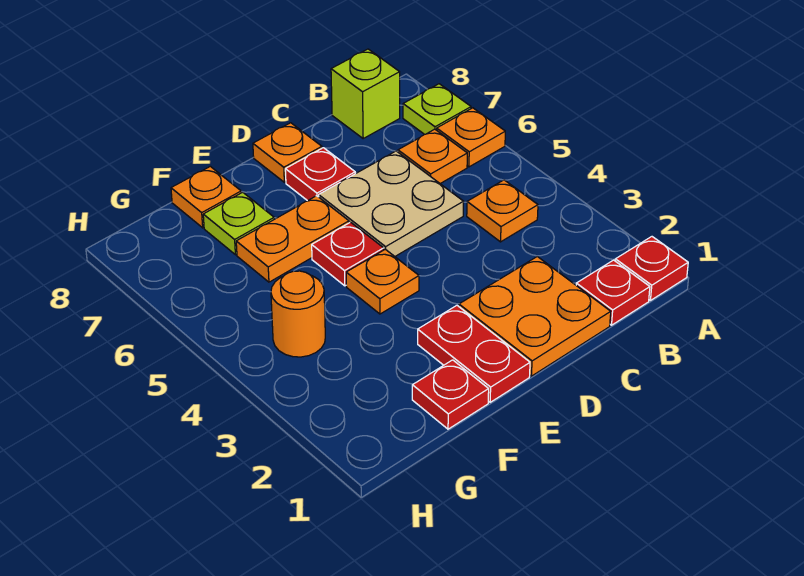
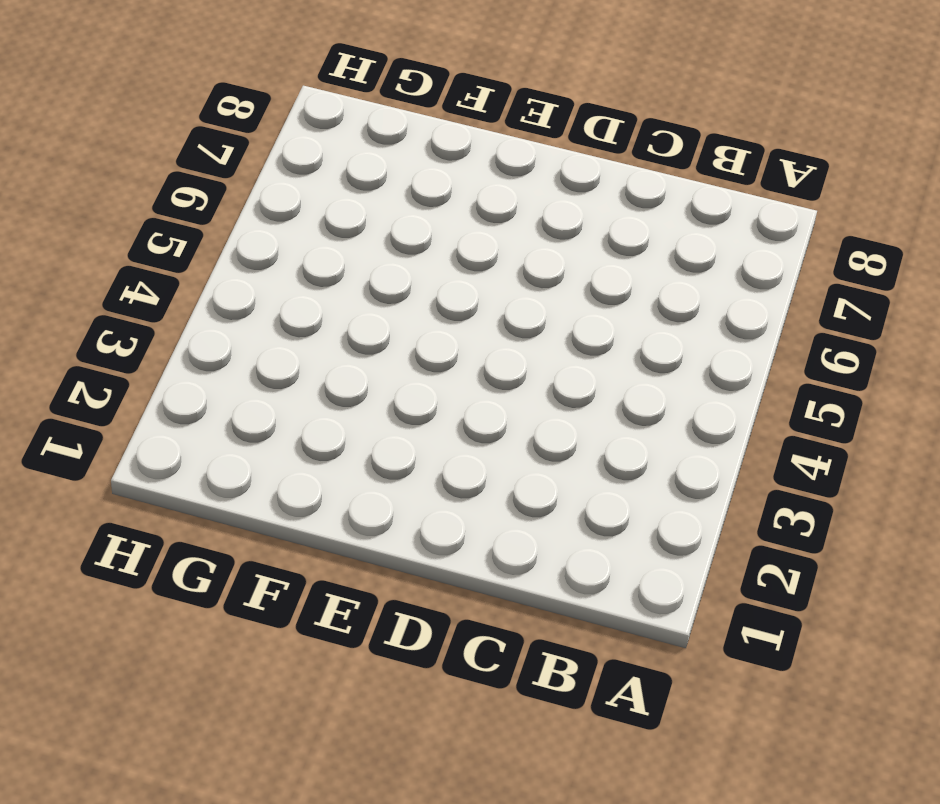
none -> red 1x1 plate [615,237,688,300]
none -> orange 1x1 plate [437,108,505,167]
none -> lime 1x1 plate [403,84,471,134]

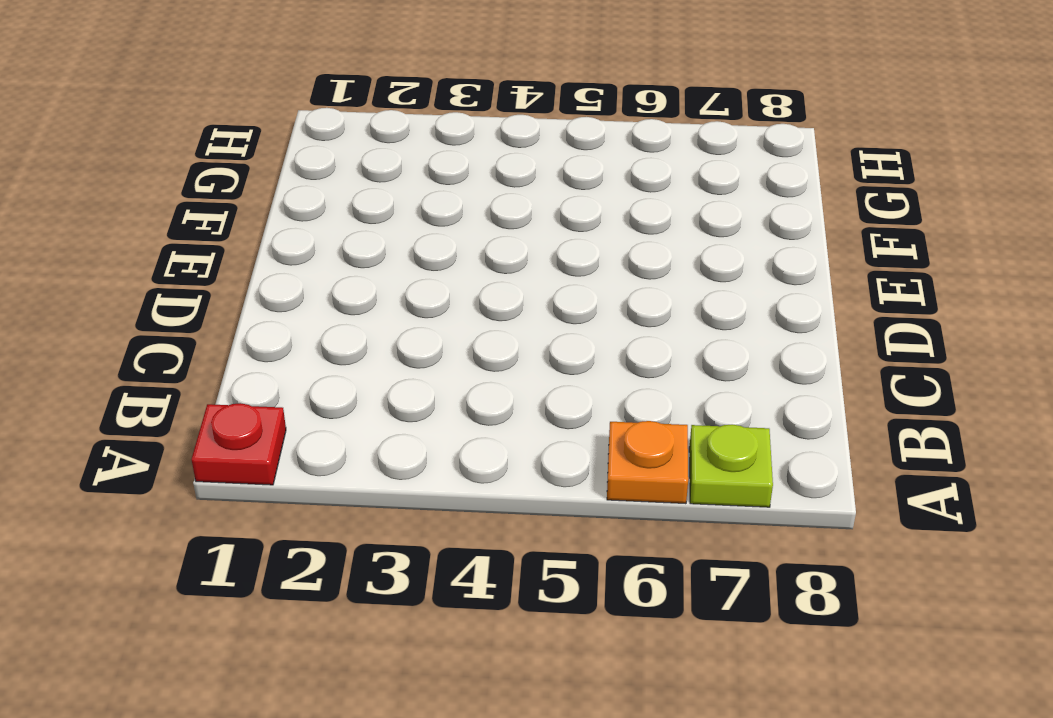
none -> red 1x1 plate [576,260,650,325]
none -> orange 1x1 plate [467,180,538,242]
none -> orange 1x1 plate [398,129,467,184]

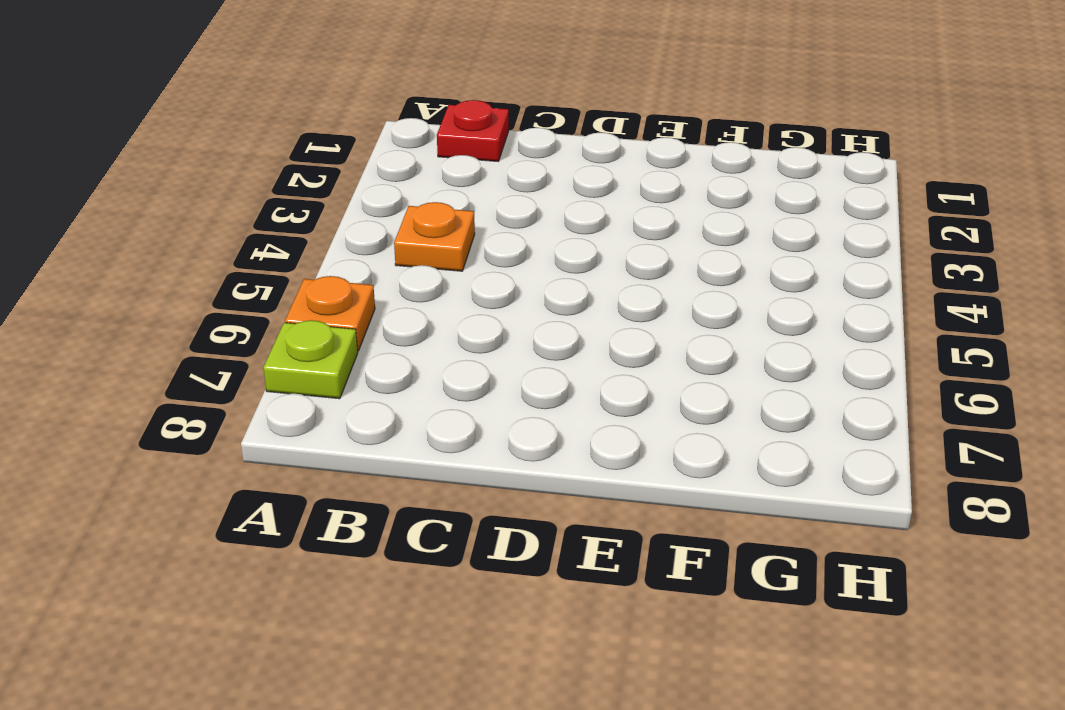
none -> red 1x1 plate [615,237,688,300]
none -> orange 1x1 plate [398,129,467,184]
none -> lime 1x1 brick [331,49,400,138]

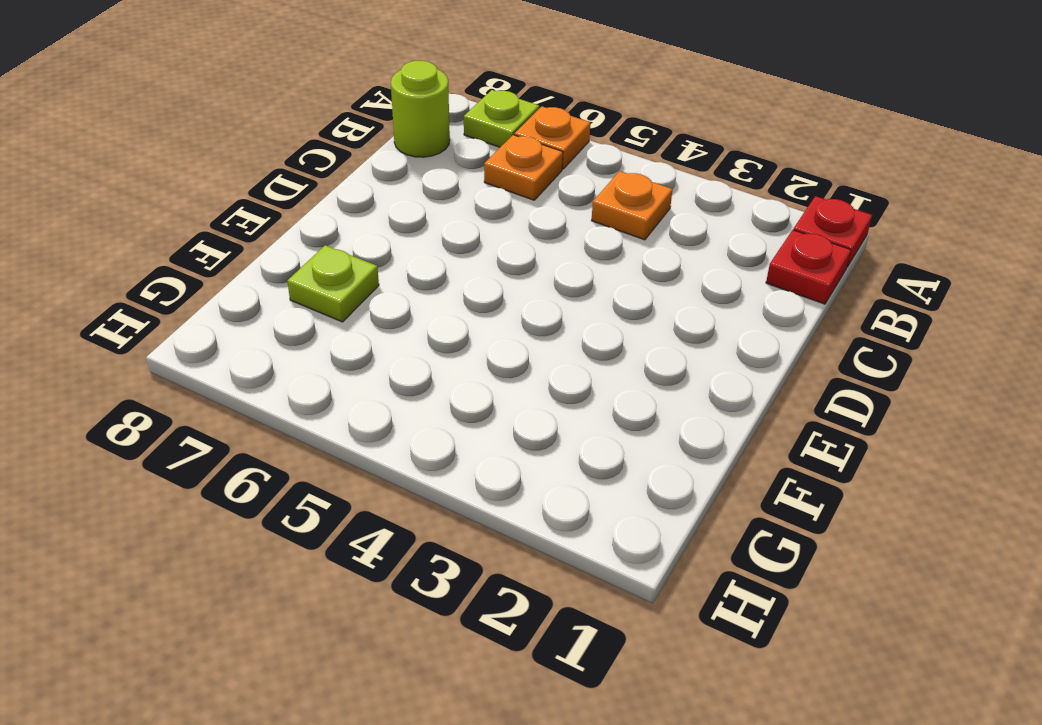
lime 1x1 round brick [391,61,450,157] -> lime 1x1 brick [331,49,400,138]
none -> orange 2x2 plate [459,257,611,376]
none -> tan 2x2 plate [319,151,464,256]
none -> red 1x1 plate [285,148,355,201]

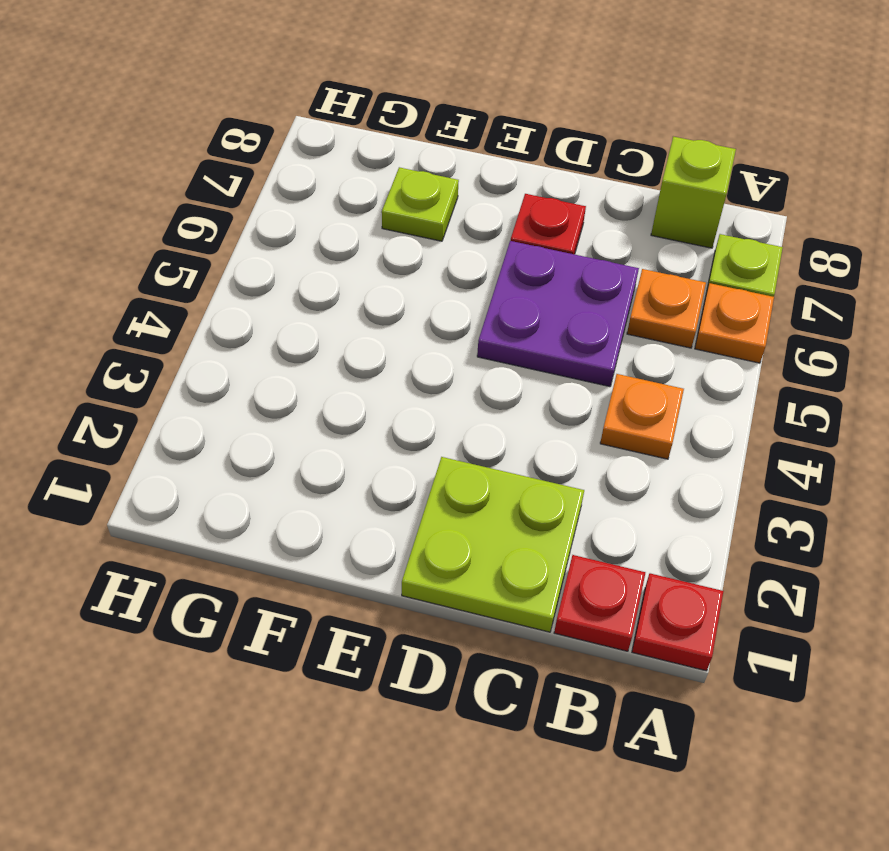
lime 2x2 plate [402,457,584,632] -> orange 2x2 plate [459,257,611,376]
purple 2x2 plate [477,241,639,387] -> tan 2x2 plate [319,151,464,256]
none -> orange 1x1 plate [253,123,322,182]
none -> red 1x2 plate [418,306,530,402]
none -> orange 1x1 plate [346,249,419,314]

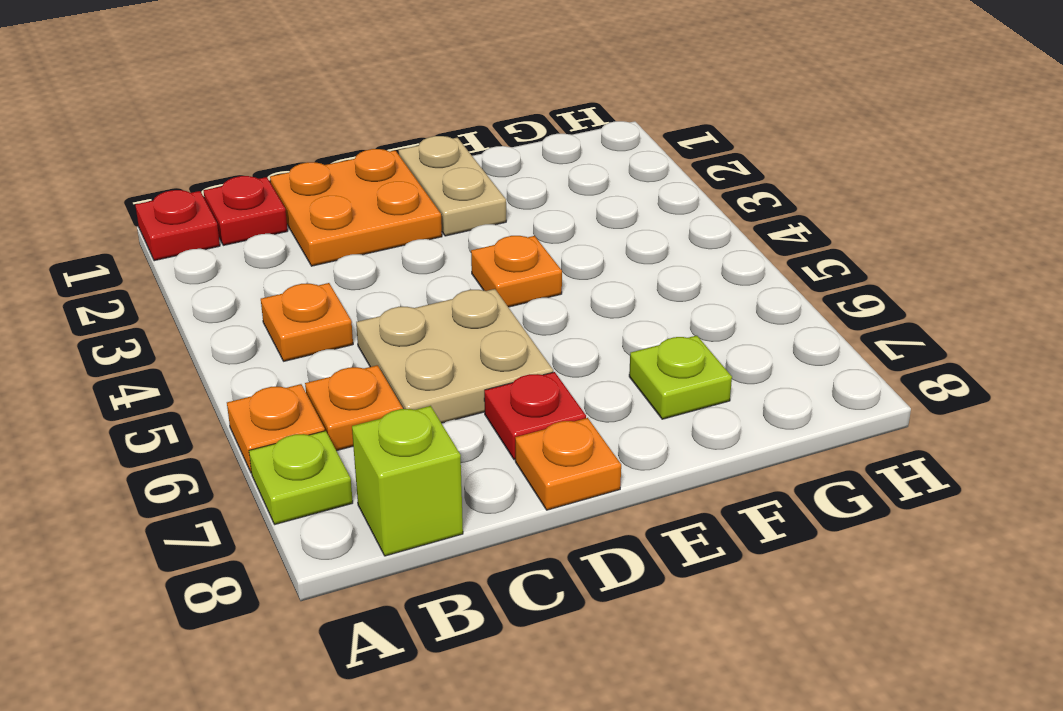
tan 1x2 plate [398,136,506,236] -> red 1x2 plate [418,306,530,402]
none -> red 1x1 plate [312,222,384,286]
none -> orange 1x2 plate [236,196,349,282]
none -> red 1x1 plate [412,360,489,429]

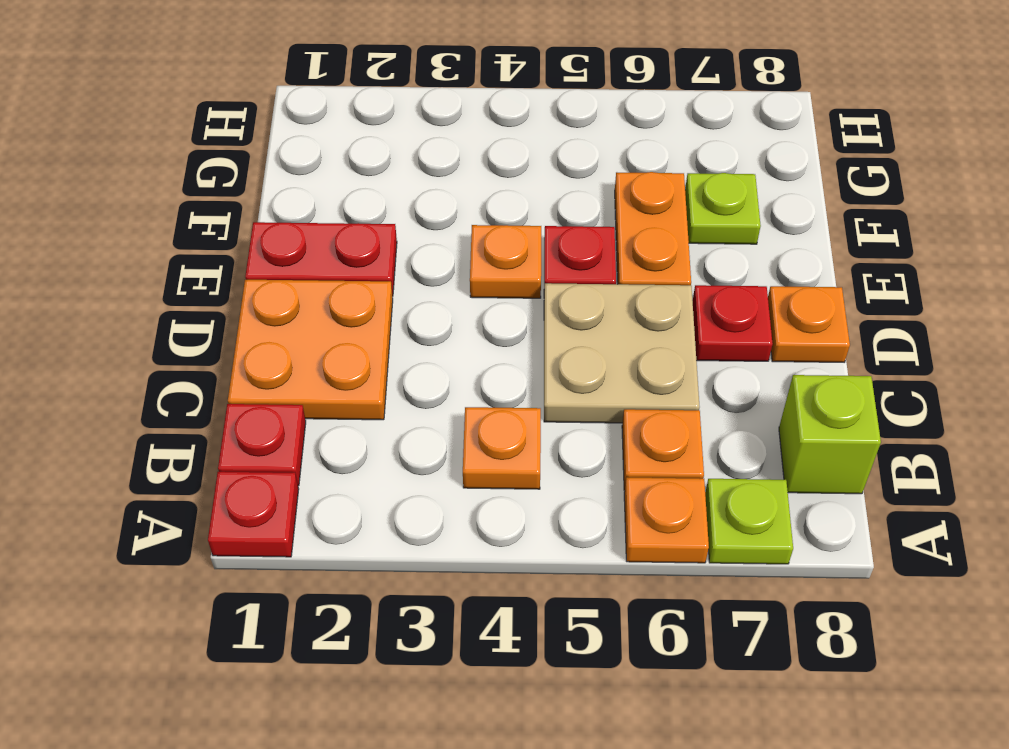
none -> red 1x1 plate [412,360,489,429]
none -> orange 1x1 plate [171,166,241,228]
none -> orange 1x1 round brick [271,271,325,357]

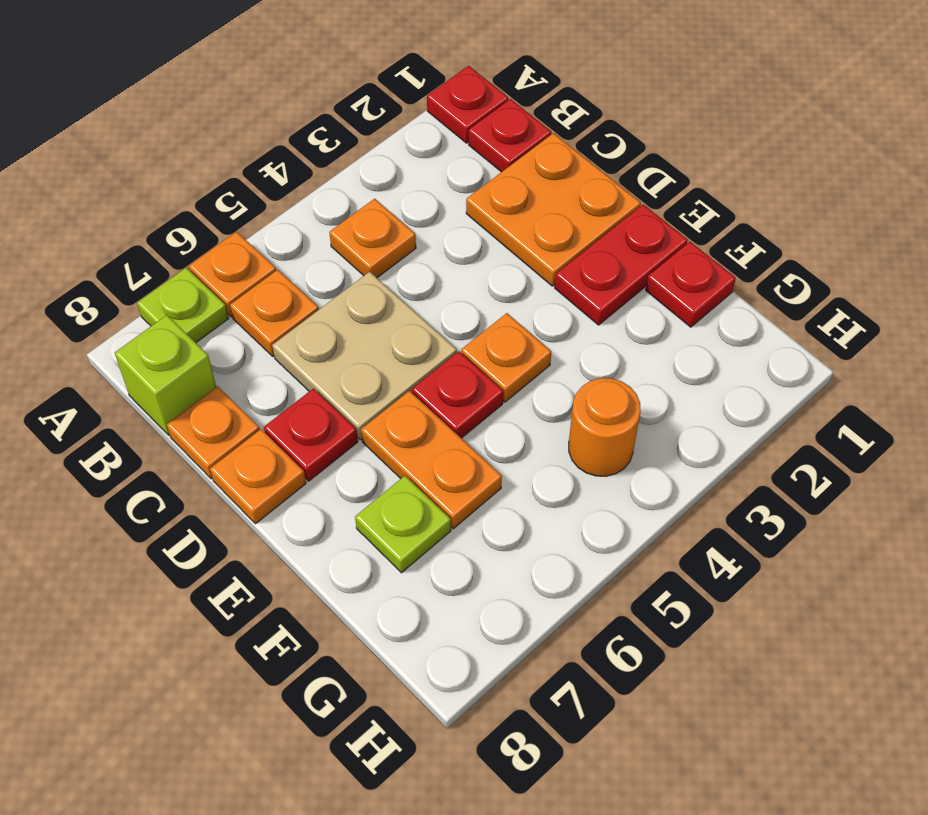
orange 1x1 plate [167,386,260,479] -> orange 1x1 plate moved to [171,166,241,228]

